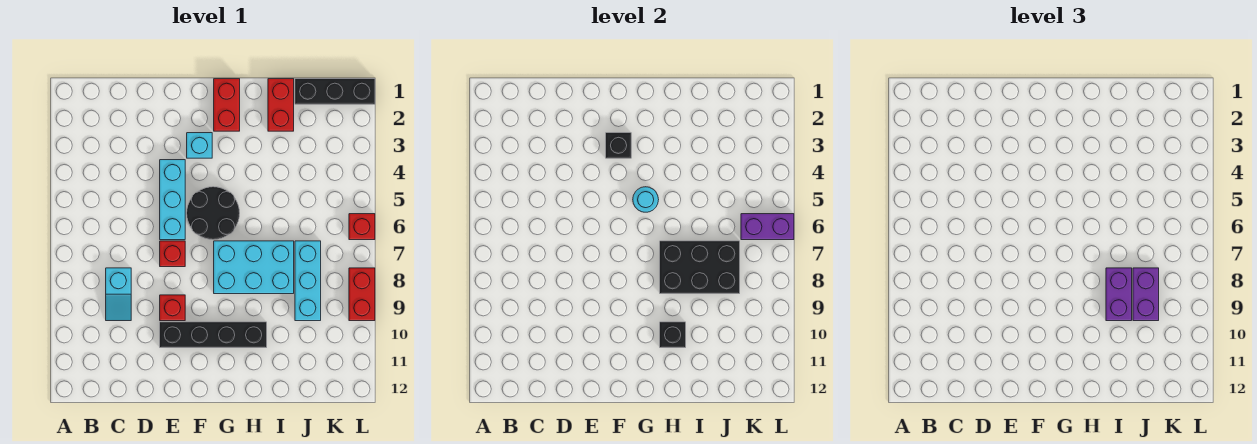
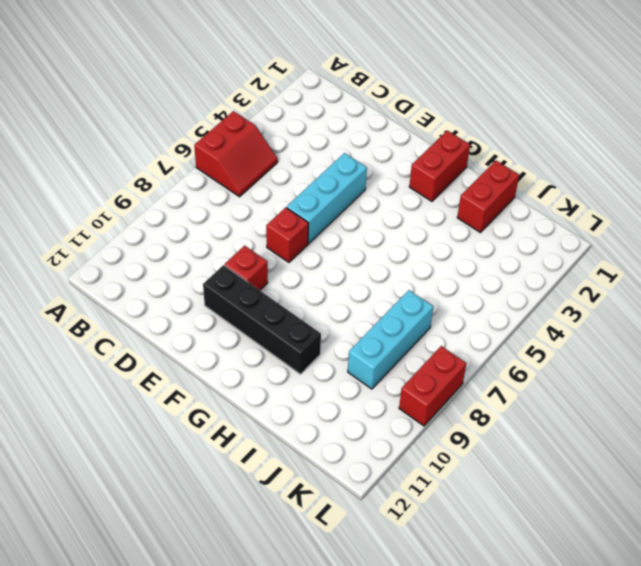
red 2x2 slope [194,111,278,197] -> none
none -> cyan 1x2 slope [106,268,131,321]
none -> cyan 1x1 brick [187,133,212,158]
none -> black 2x2 round brick [187,187,240,240]

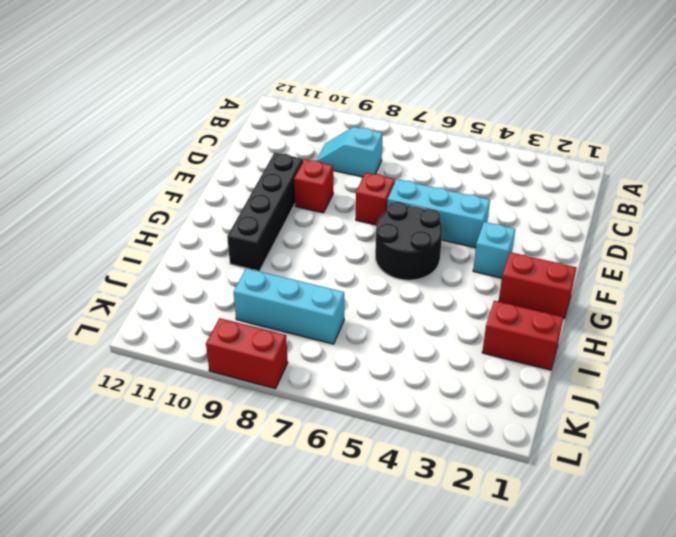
none -> cyan 2x3 brick [214,241,294,294]
none -> black 1x3 brick [295,79,375,104]
none -> red 1x1 brick [349,214,375,240]

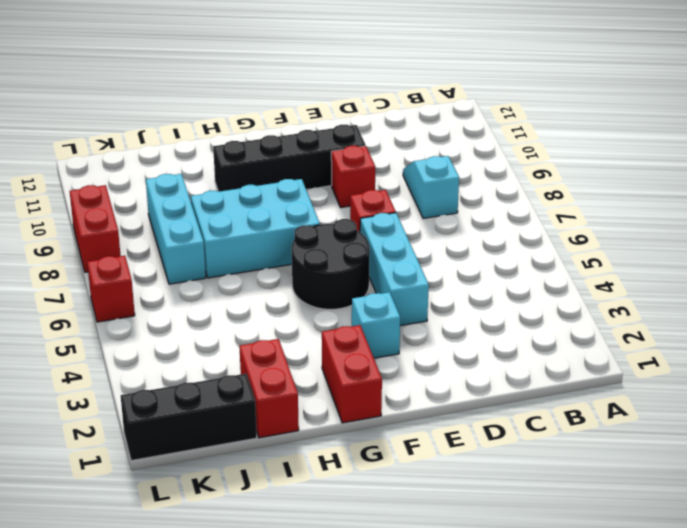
none -> black 1x1 brick [606,133,631,158]
none -> cyan 1x1 round brick [633,187,659,212]
none -> black 2x3 brick [660,241,740,294]

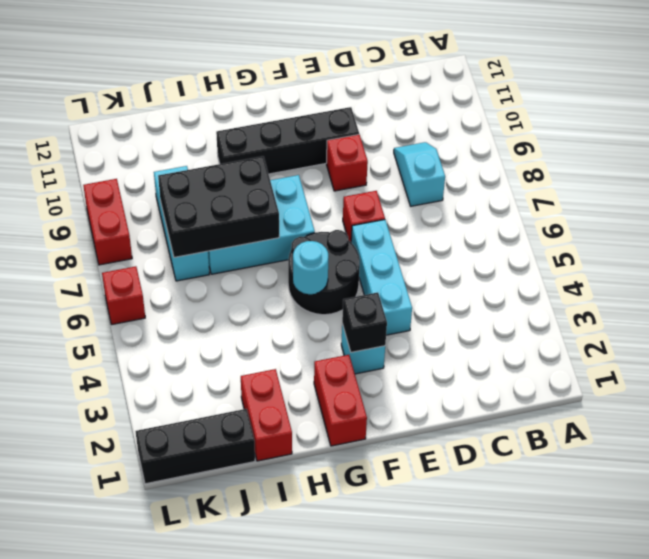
none -> black 1x1 brick [660,322,686,348]
none -> purple 1x2 brick [741,214,794,240]
none -> purple 1x2 brick [1106,268,1132,321]

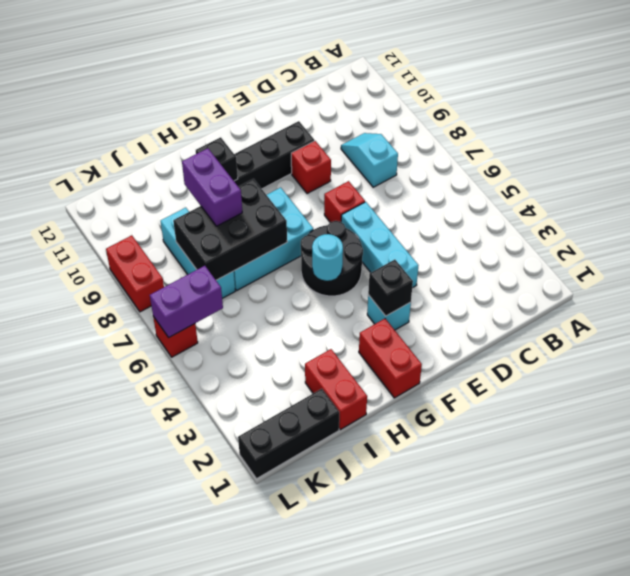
none -> purple 1x2 brick [1133,268,1159,321]

